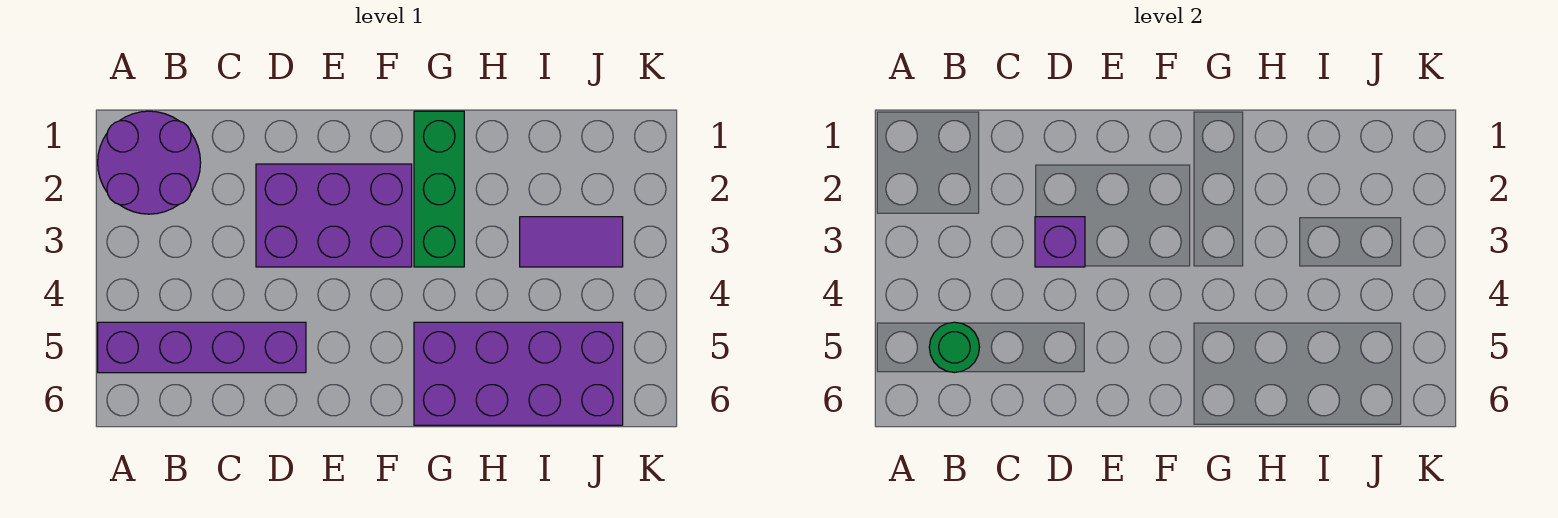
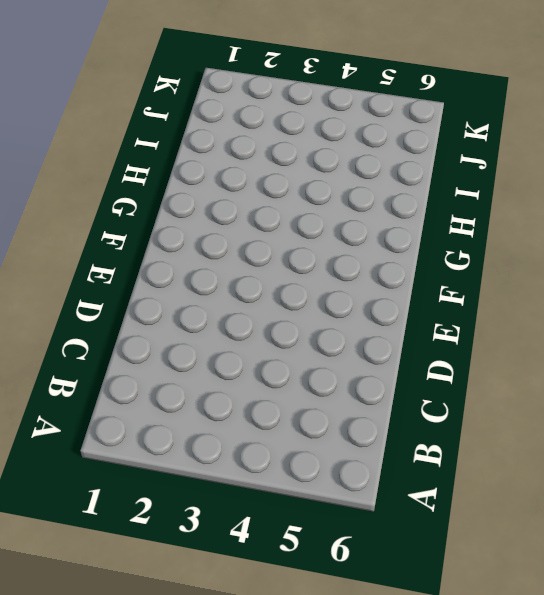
none -> purple 2x2 round brick [98,111,201,214]
none -> purple 1x4 brick [98,322,306,373]

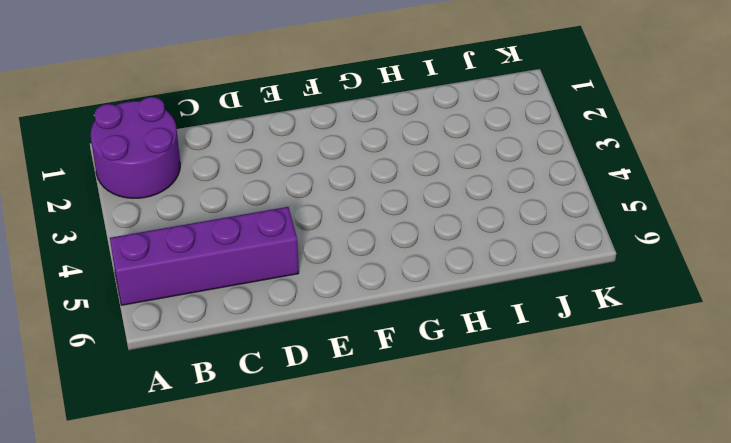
none -> purple 2x3 brick [256,164,412,267]
none -> green 1x3 brick [414,111,464,267]

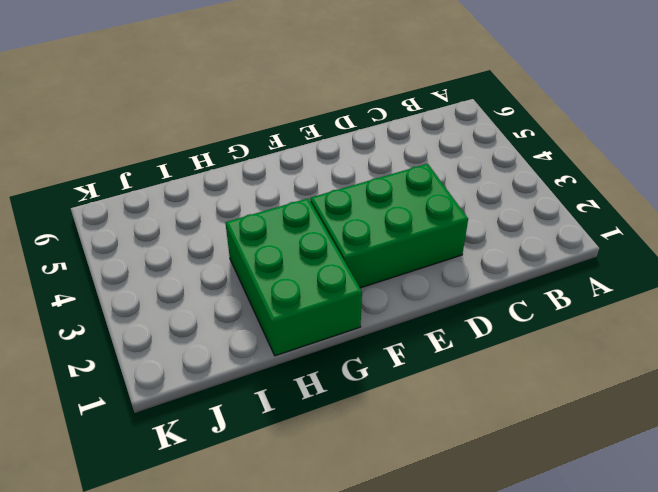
green 2x3 brick [310,164,468,288] -> purple 2x3 brick [256,164,412,267]
green 2x3 brick [225,198,362,356] -> green 1x3 brick [414,111,464,267]
none -> purple 2x2 round brick [98,111,201,214]
none -> purple 1x4 brick [98,322,306,373]

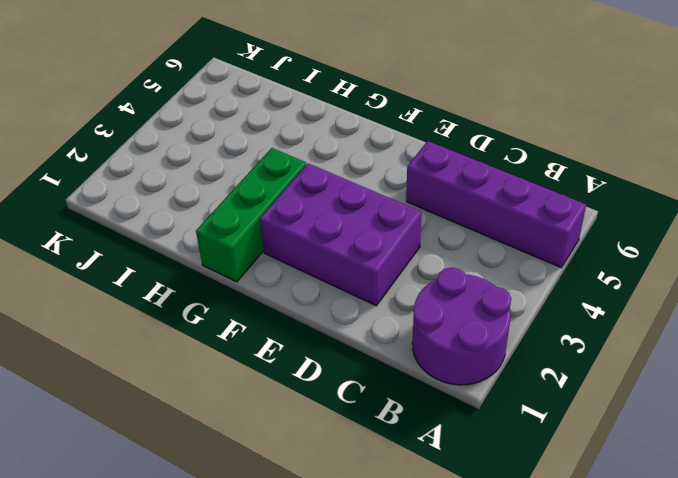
none -> purple 2x4 brick [414,322,623,425]
none -> purple 1x2 tile [520,217,623,267]

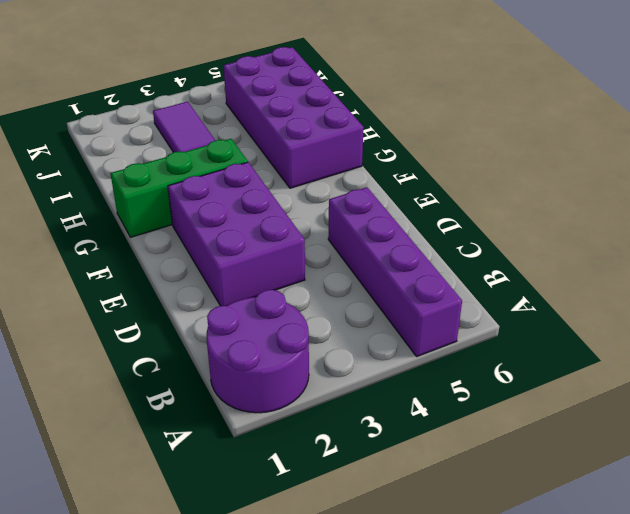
none -> green 1x1 round brick [929,322,980,372]
none -> purple 1x1 brick [1035,217,1085,267]

